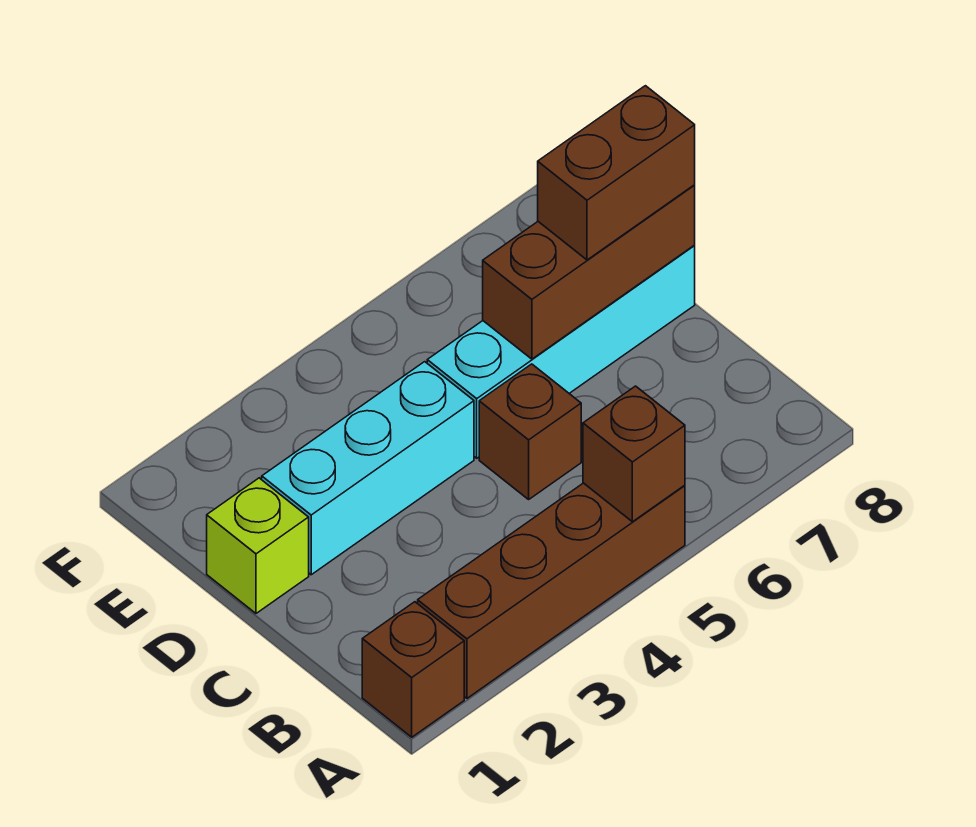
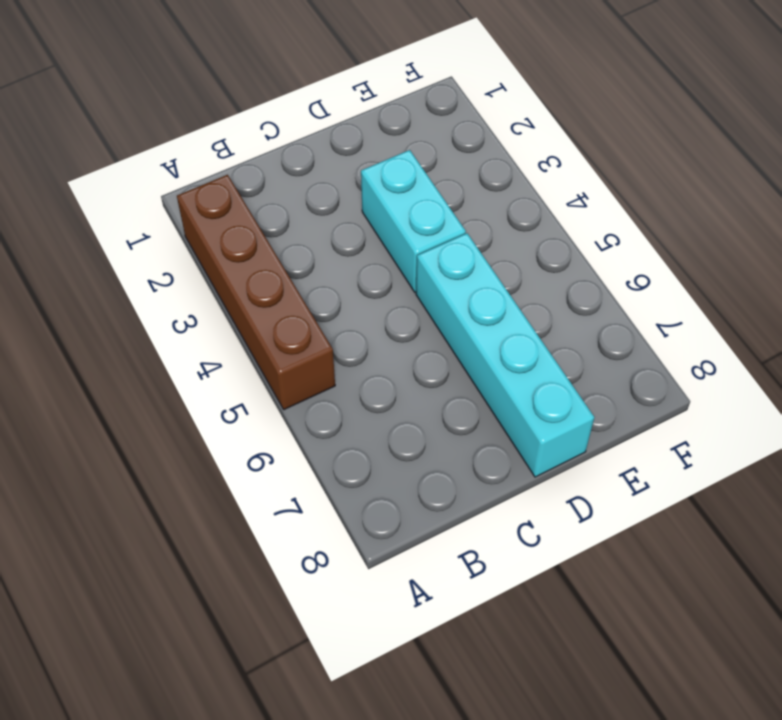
cyan 1x2 brick [361,150,466,292] -> cyan 1x3 brick [262,362,474,575]
none -> brown 1x1 brick [362,602,464,737]
none -> brown 1x1 brick [479,364,581,499]

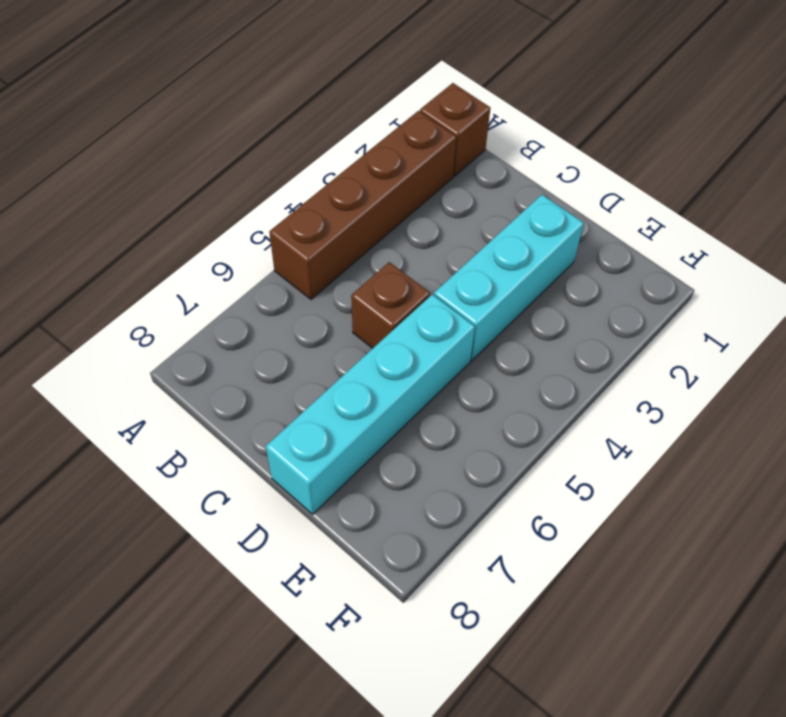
none -> lime 1x1 brick [207,478,309,613]
none -> brown 1x1 brick [583,386,685,522]

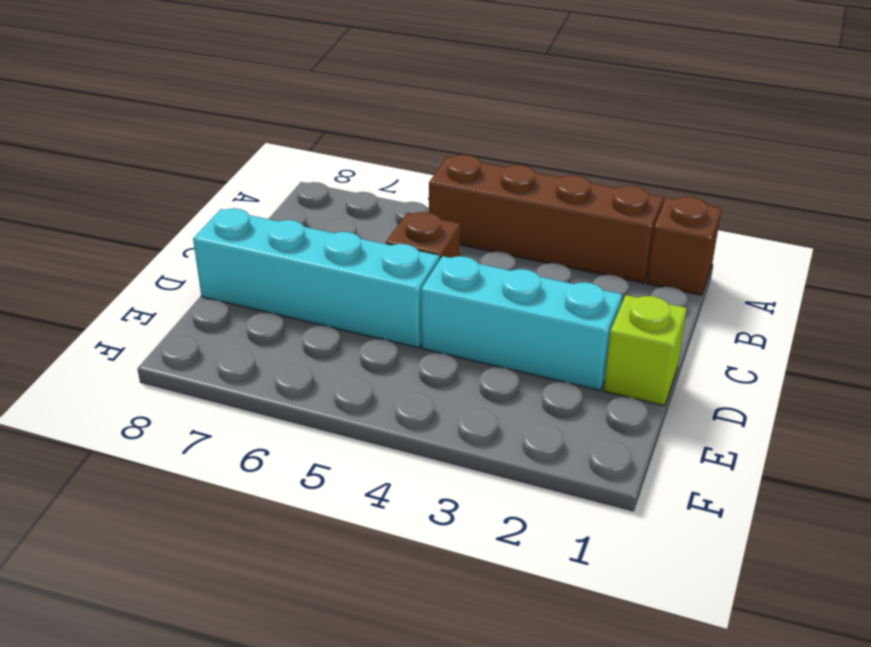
none -> brown 1x1 brick [583,386,685,522]
none -> brown 1x3 brick [483,185,695,359]

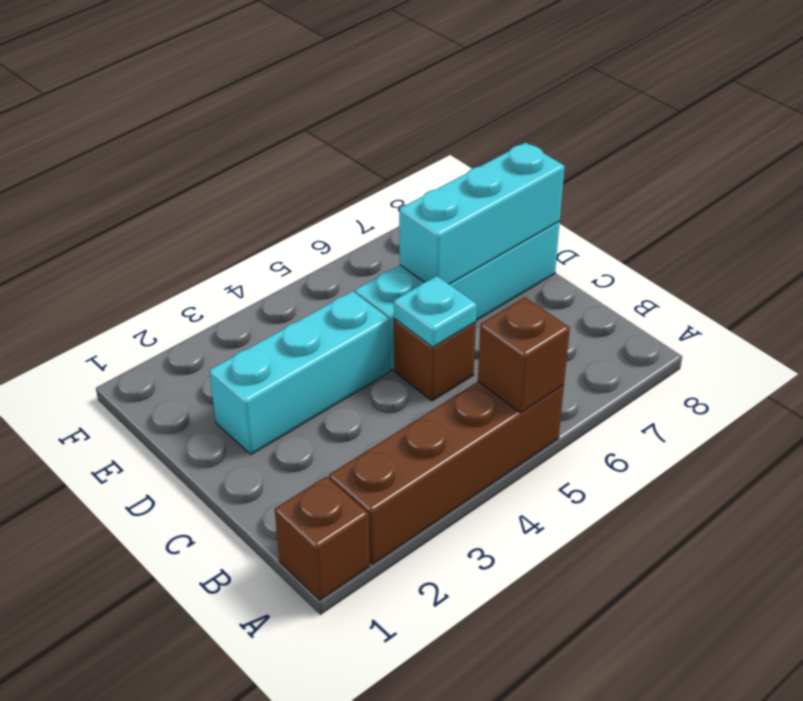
cyan 1x1 plate [394,276,477,347] -> none
cyan 1x3 brick [399,143,565,284] -> brown 1x3 brick [483,185,695,359]
none -> lime 1x1 brick [207,478,309,613]
none -> brown 1x2 brick [538,86,695,260]

